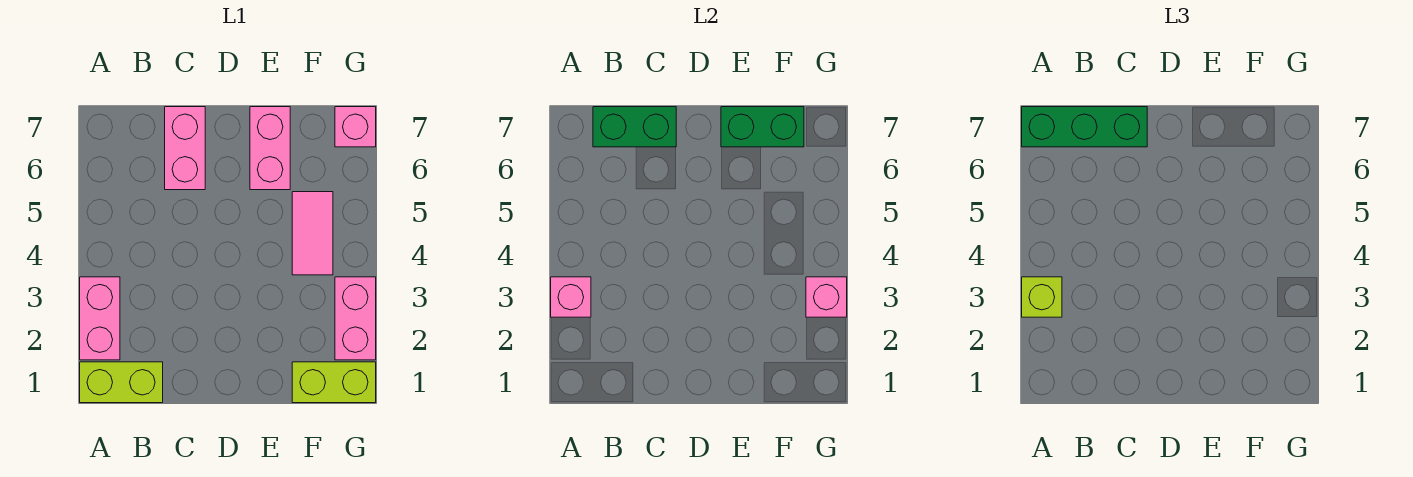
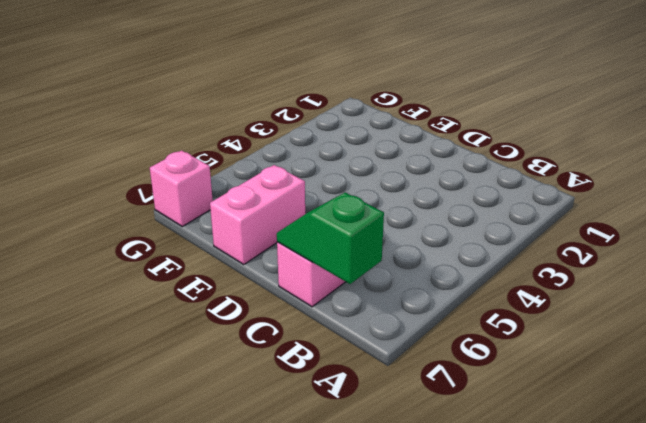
green 1x2 slope [277,192,384,284] -> green 1x2 brick [593,107,676,147]
none -> lime 1x2 brick [80,362,163,403]
none -> pink 1x2 brick [80,277,120,360]
none -> lime 1x2 brick [292,362,376,403]

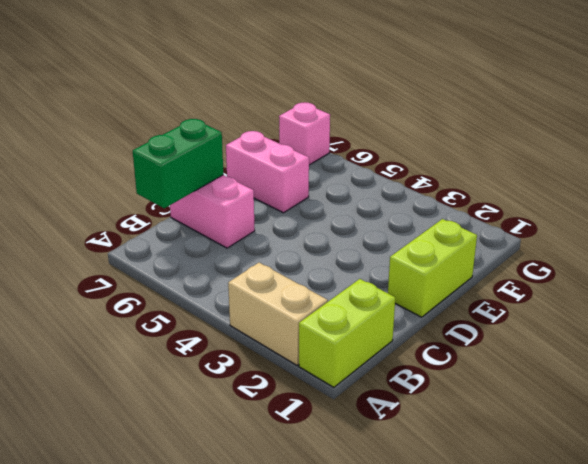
tan 1x2 brick [228,263,328,365] -> pink 1x2 brick [80,277,120,360]
lime 1x2 brick [388,219,477,317] -> lime 1x2 brick moved to [292,362,376,403]
none -> pink 1x2 tile [292,192,333,275]
none -> pink 1x2 brick [335,277,376,360]
none -> pink 1x1 brick [551,277,591,317]

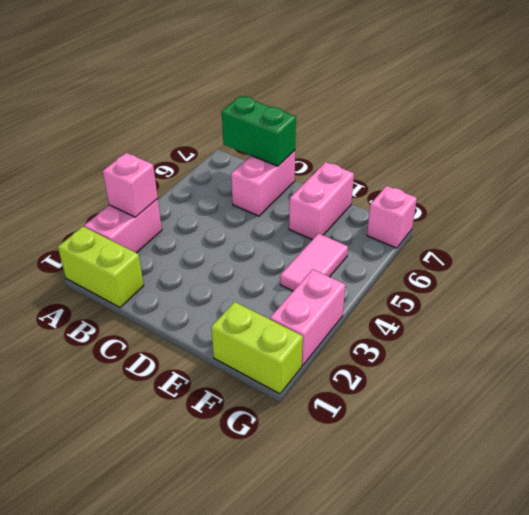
none -> green 1x2 brick [721,107,804,147]
none -> pink 1x1 brick [806,277,847,317]
none -> lime 1x1 brick [1022,277,1062,317]

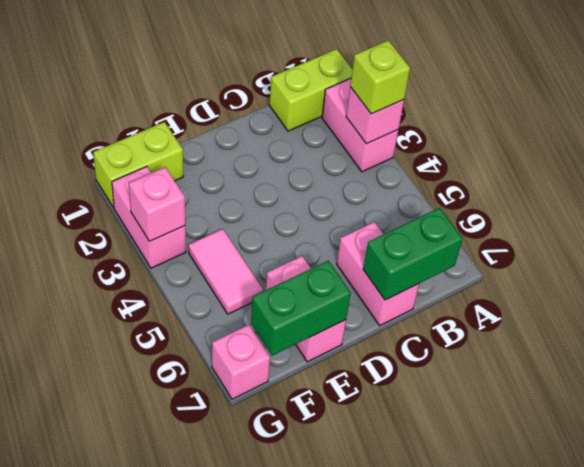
none -> green 1x3 brick [1022,107,1147,147]

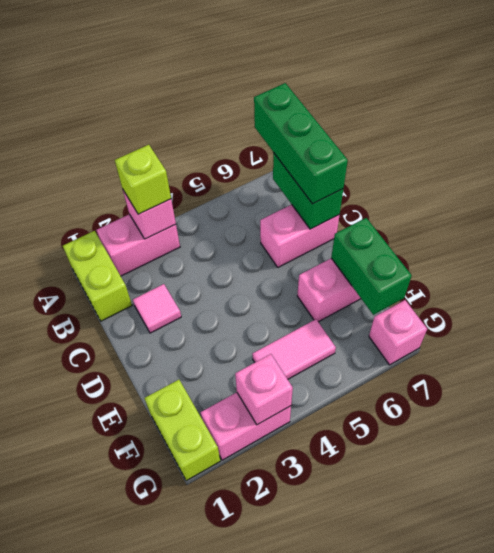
pink 1x1 tile [133,284,181,333] -> none

